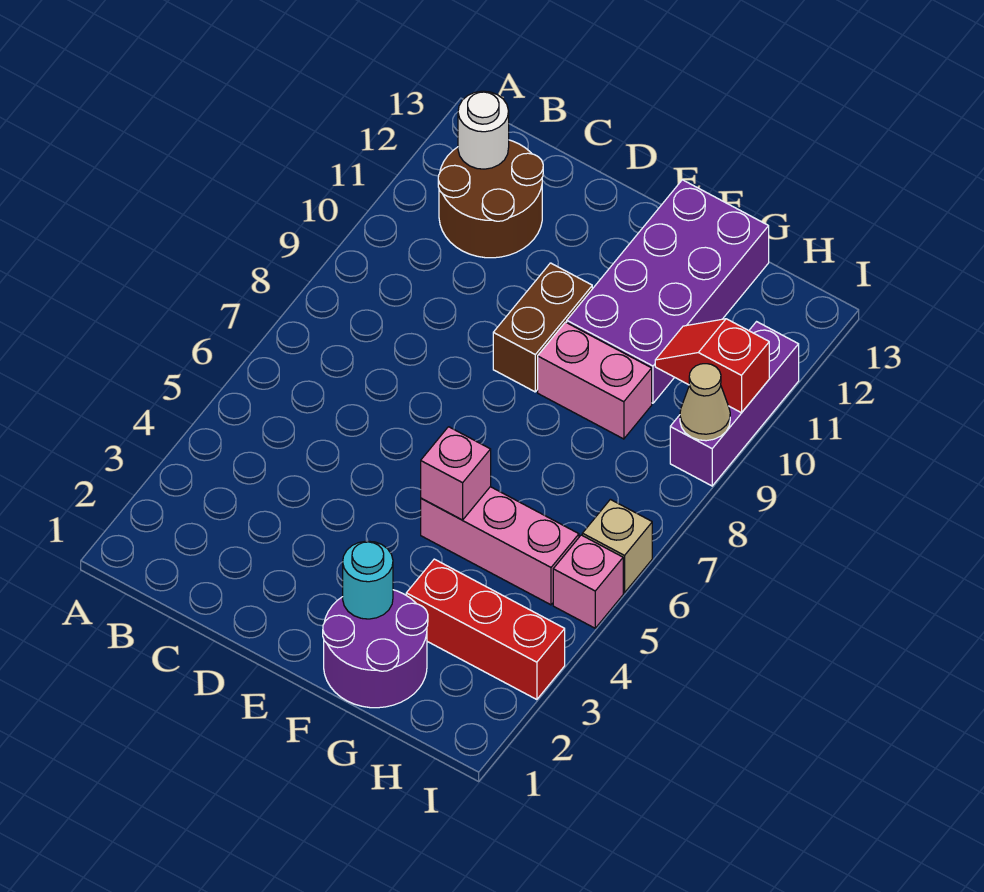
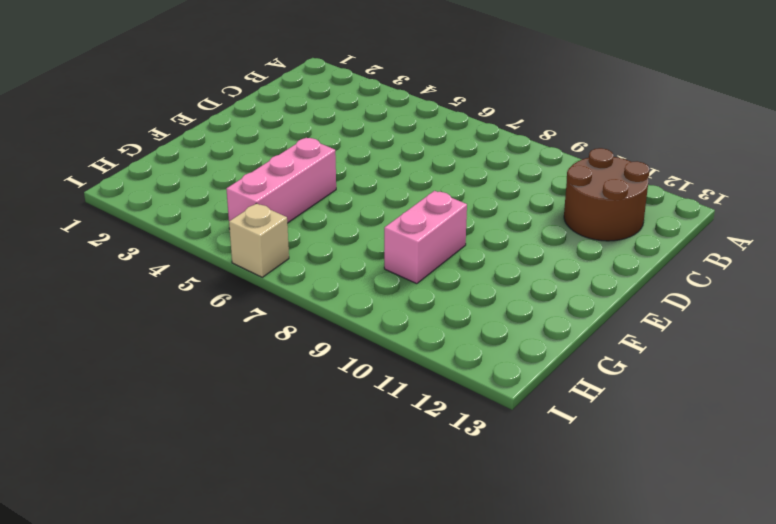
none -> brown 1x2 brick [493,263,592,392]
none -> purple 2x2 round brick [323,590,428,708]
none -> purple 2x4 brick [567,180,769,403]

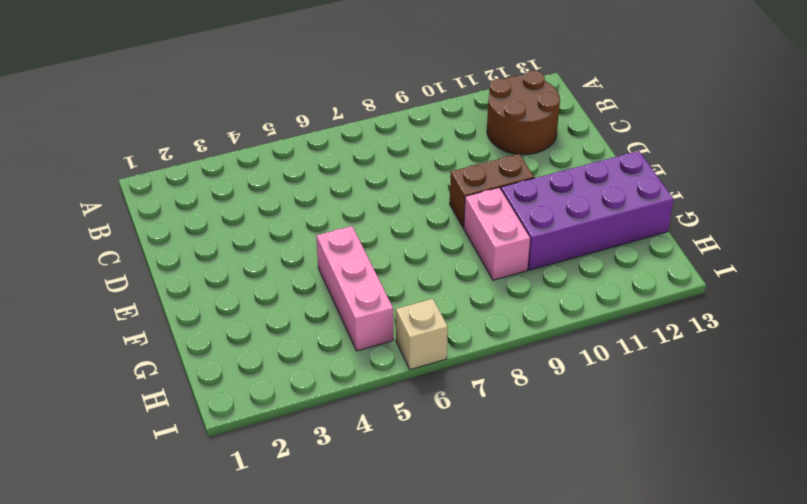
none -> purple 2x2 round brick [323,590,428,708]
none -> red 1x3 brick [406,559,565,700]
none -> pink 1x1 brick [553,535,623,628]

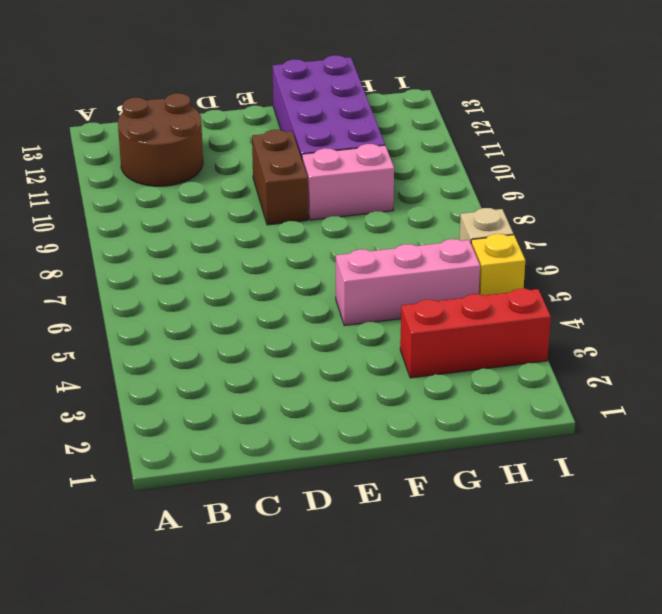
yellow 1x1 brick [471,234,525,296] -> pink 1x1 brick [553,535,623,628]
none -> purple 2x2 round brick [323,590,428,708]
none -> purple 1x3 brick [670,322,799,486]
none -> white 1x1 round brick [458,91,509,169]

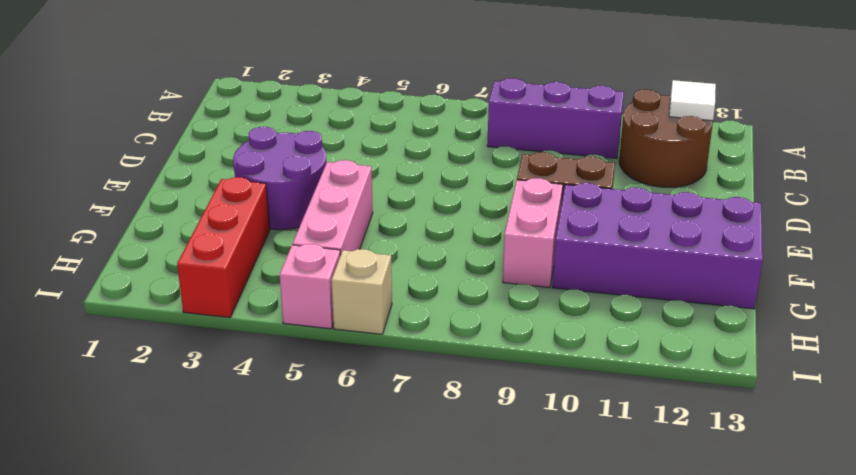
purple 1x3 brick [487,78,624,158] -> purple 1x3 brick moved to [670,322,799,486]
white 1x1 tile [669,80,716,121] -> white 1x1 round brick [458,91,509,169]
purple 2x2 round brick [233,127,326,230] -> purple 2x2 round brick moved to [323,590,428,708]
none -> cyan 1x1 round brick [343,541,393,619]
none -> pink 1x1 brick [421,427,491,520]
none -> red 1x2 slope [655,319,769,413]

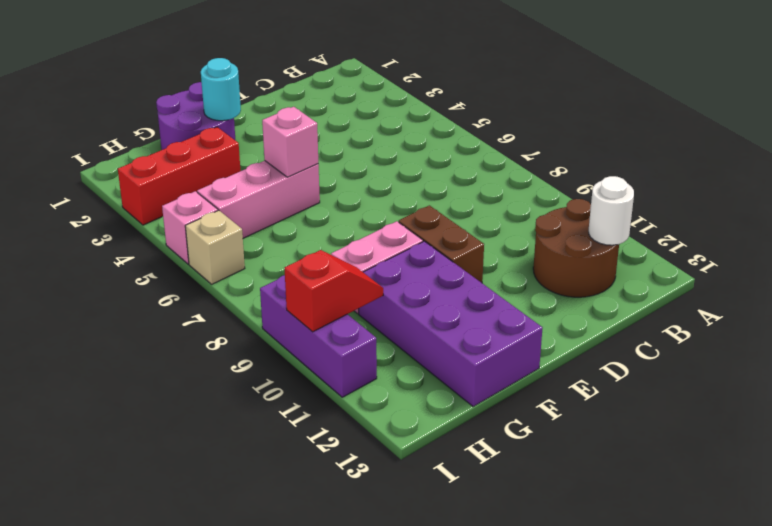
none -> tan 1x1 cone [680,364,730,441]

